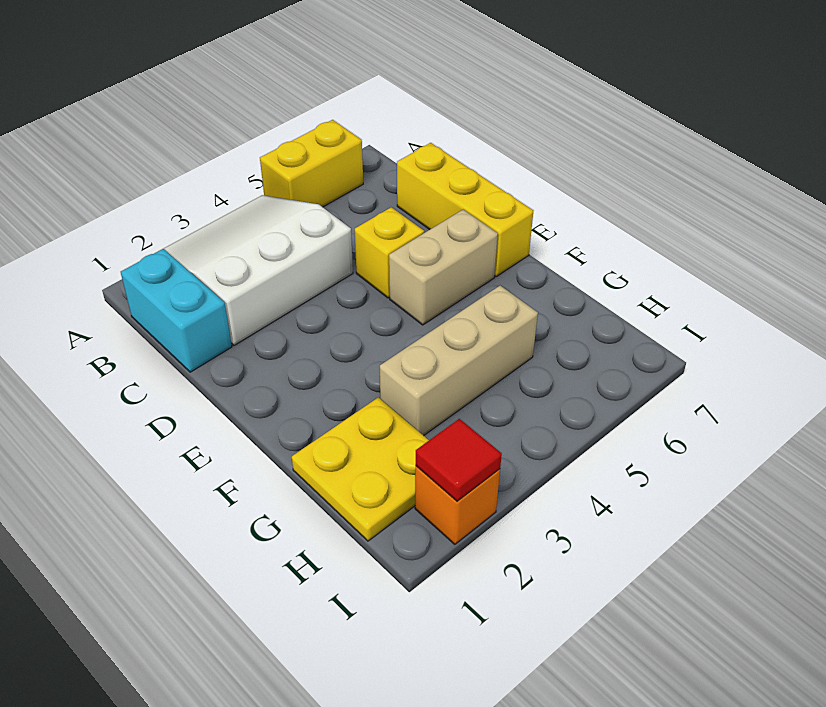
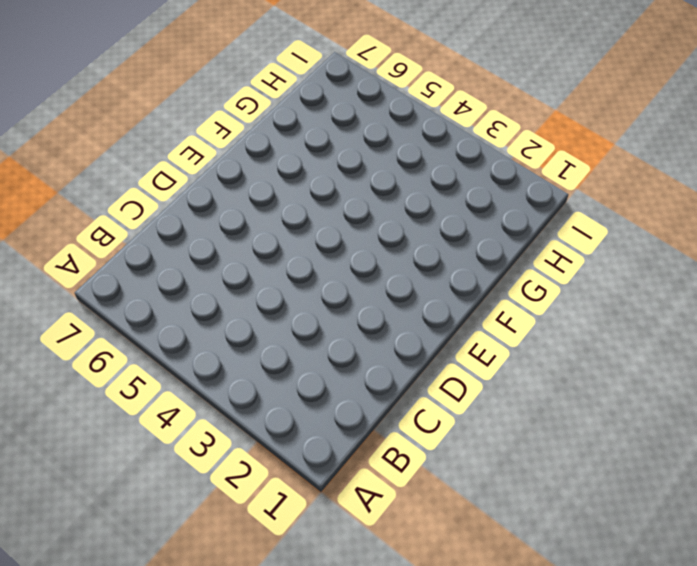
none -> white 3x3 slope [164,195,353,345]
none -> yellow 1x2 brick [260,120,363,207]

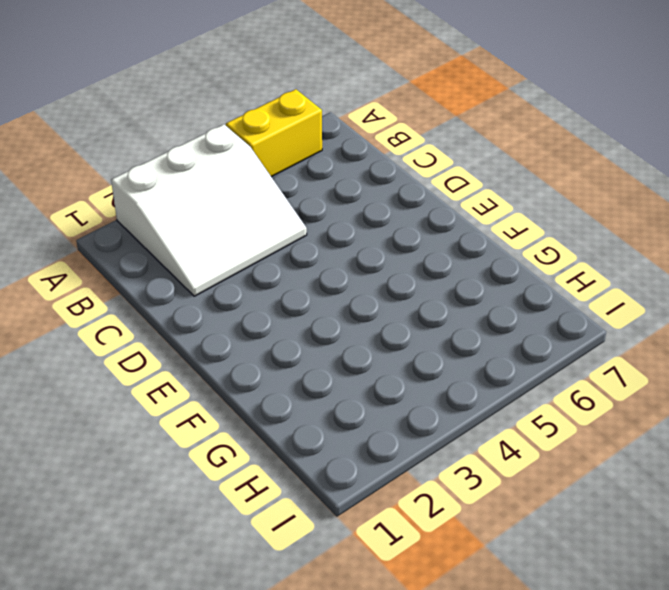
white 3x3 slope [111,124,307,296] -> white 3x3 slope turned to [164,195,353,345]
none -> cyan 1x2 brick [121,249,232,372]
none -> yellow 1x3 brick [397,143,533,277]

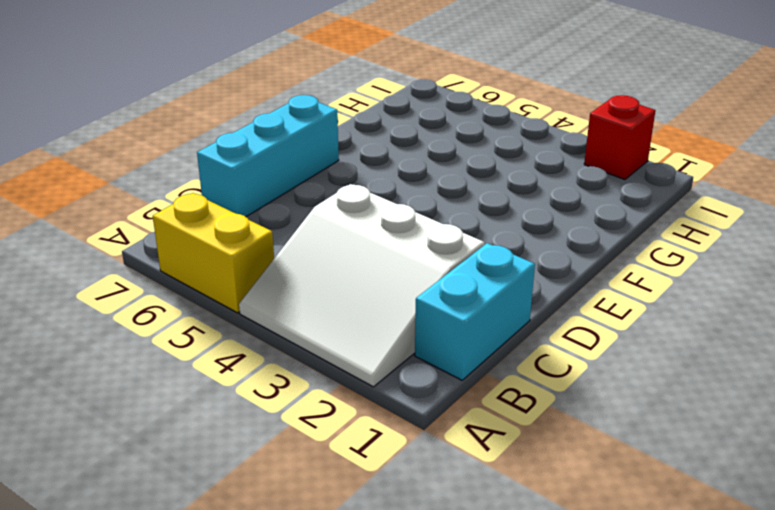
cyan 1x3 brick [197,95,339,217] -> yellow 1x3 brick [397,143,533,277]
red 1x1 brick [584,95,656,180] -> orange 1x1 brick [415,466,500,544]
none -> yellow 1x1 brick [355,207,424,298]
none -> tan 1x2 brick [389,210,498,325]

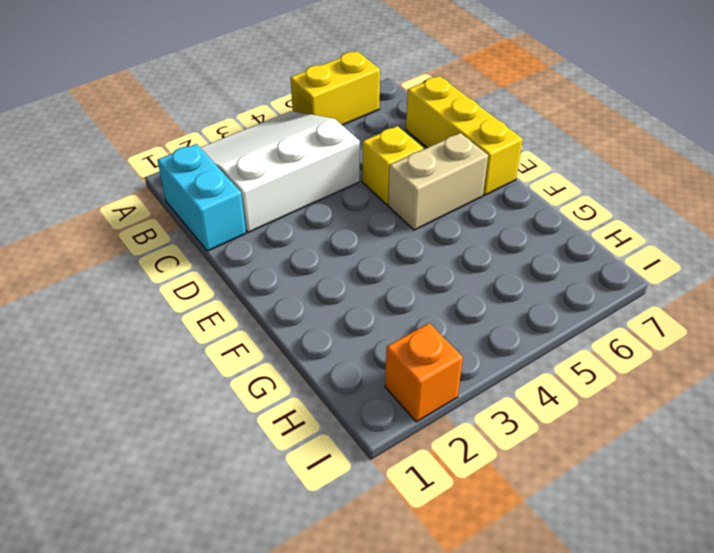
none -> yellow 2x2 plate [292,397,429,541]
none -> tan 1x3 brick [380,286,538,436]

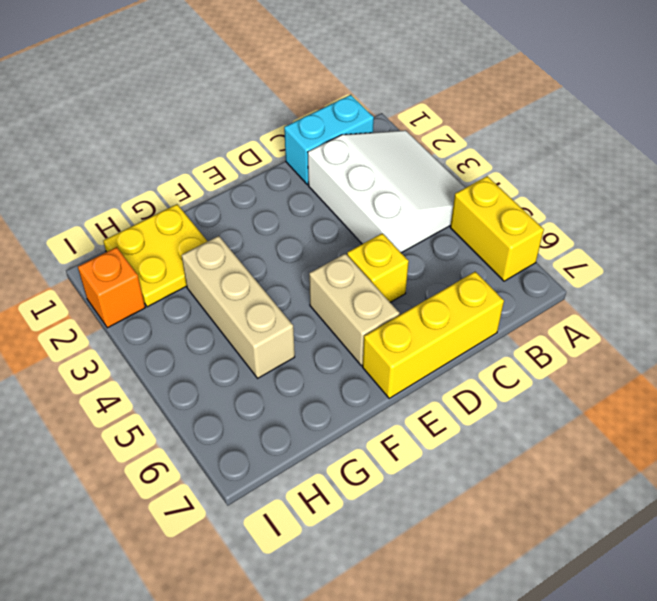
none -> red 1x1 tile [416,419,502,501]

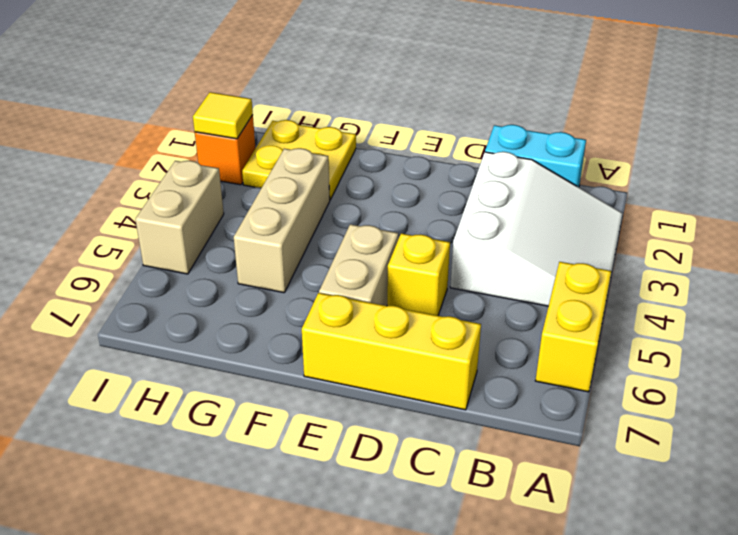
yellow 1x1 tile [193,92,253,139] -> red 1x1 tile [416,419,502,501]
tan 1x2 brick [135,161,224,274] -> none

